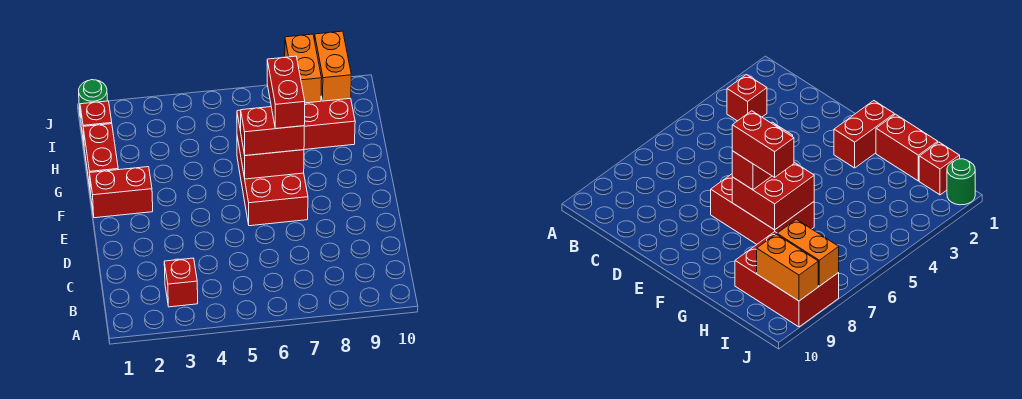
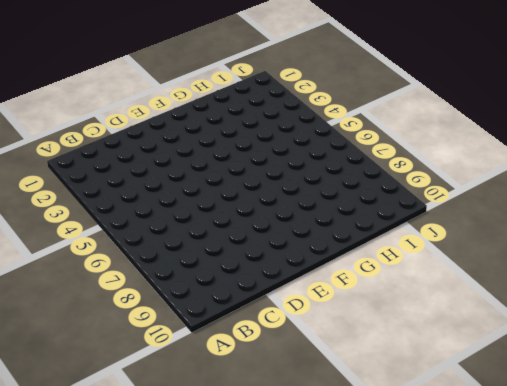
none -> red 1x1 brick [164,258,198,307]
none -> red 2x3 brick [237,137,308,226]
none -> red 1x2 brick [90,167,153,218]

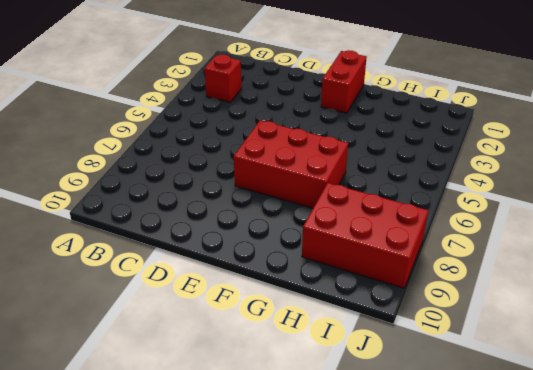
none -> red 1x2 brick [83,124,118,194]
none -> red 1x1 brick [80,101,112,142]
none -> green 1x1 round brick [79,80,107,117]

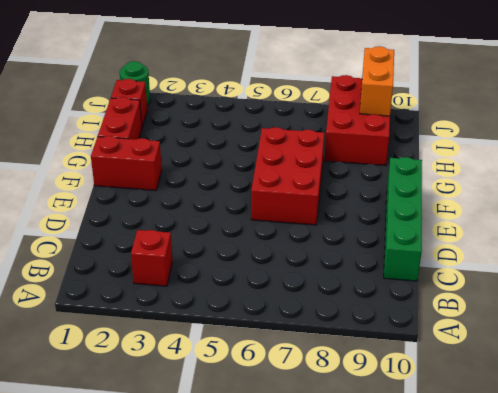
green 1x4 brick [384,157,422,281] -> none
none -> red 2x2 brick [237,110,304,179]
none -> orange 1x2 brick [285,34,322,103]
none -> red 1x2 brick [241,107,304,156]

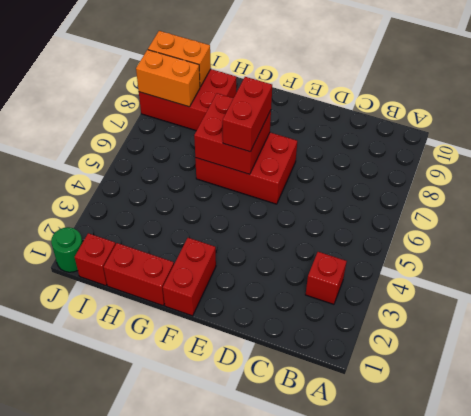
none -> red 1x2 brick [267,56,305,129]

